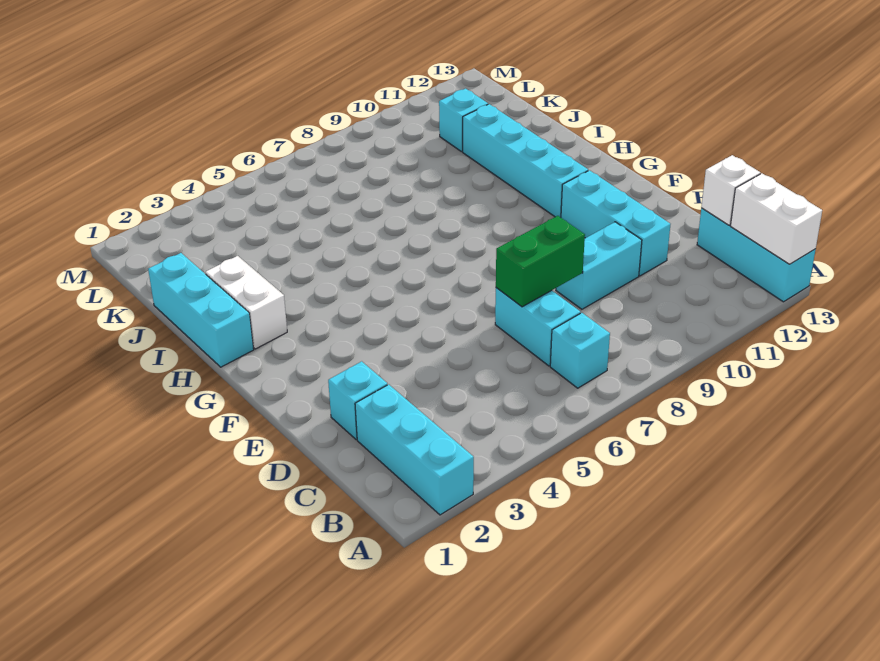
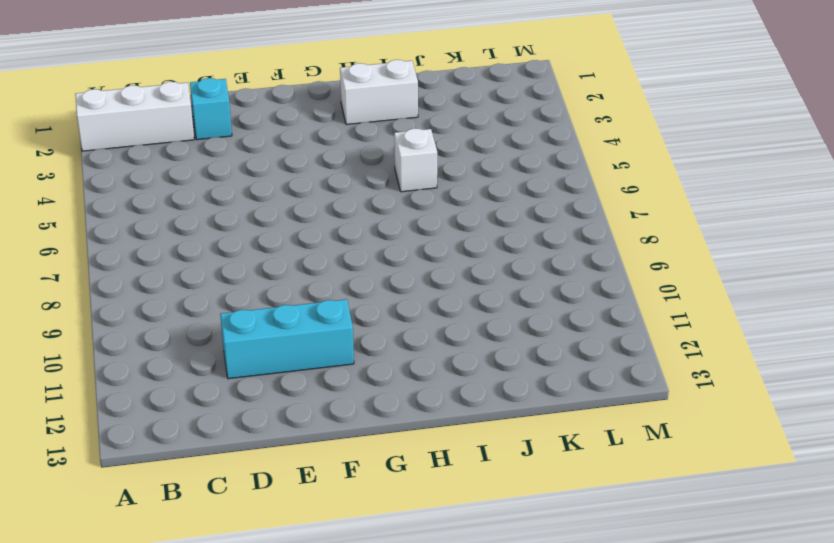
white 1x3 brick [75,82,194,151] -> cyan 1x3 brick [355,384,474,515]
white 1x1 brick [394,128,437,192] -> white 1x1 brick moved to [701,155,760,225]
none -> cyan 1x3 brick [697,208,816,302]
none -> cyan 1x1 brick [550,313,610,388]
none -> cyan 1x2 brick [495,288,581,366]

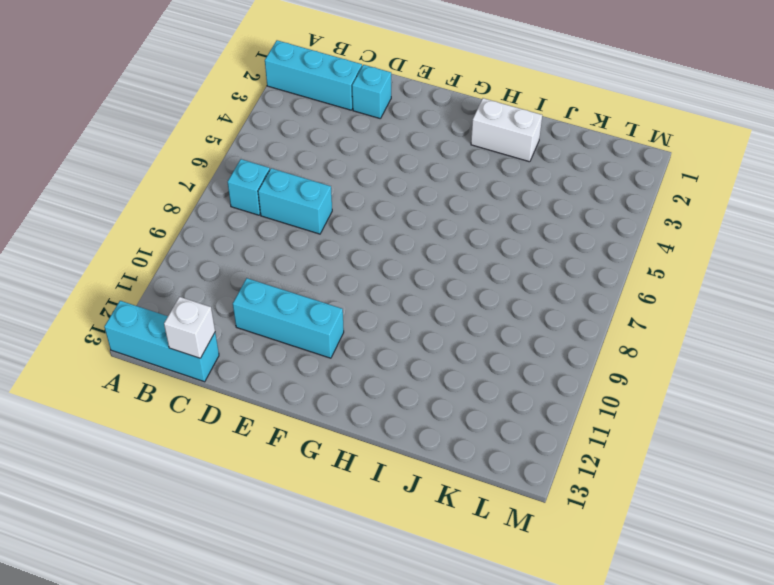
none -> cyan 1x2 brick [556,222,642,309]
none -> cyan 1x4 brick [463,104,588,217]
none -> cyan 1x3 brick [148,253,254,367]

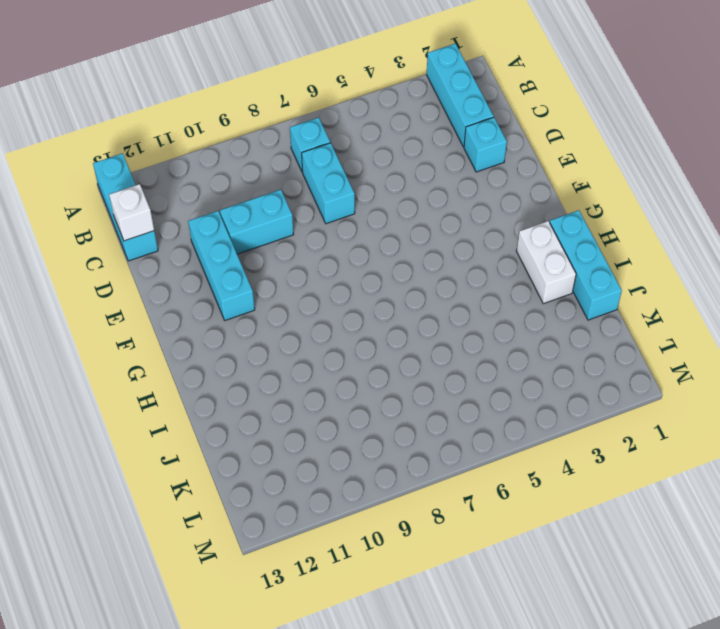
none -> cyan 1x4 brick [463,104,588,217]
none -> cyan 1x1 brick [439,89,488,152]
none -> white 1x2 brick [730,173,822,264]

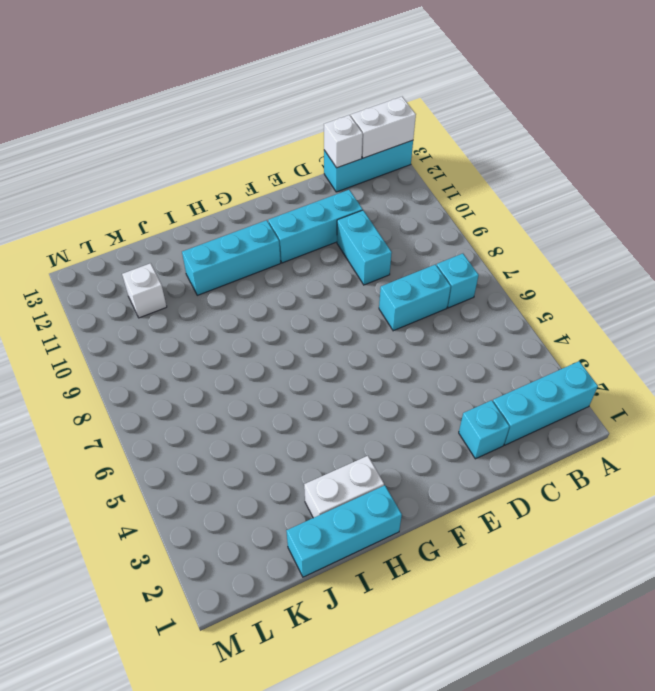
cyan 1x3 brick [182,220,281,295] -> cyan 1x4 brick [463,104,588,217]
white 1x1 brick [122,263,167,318] -> cyan 1x1 brick [439,89,488,152]
none -> green 1x2 brick [496,216,585,307]

